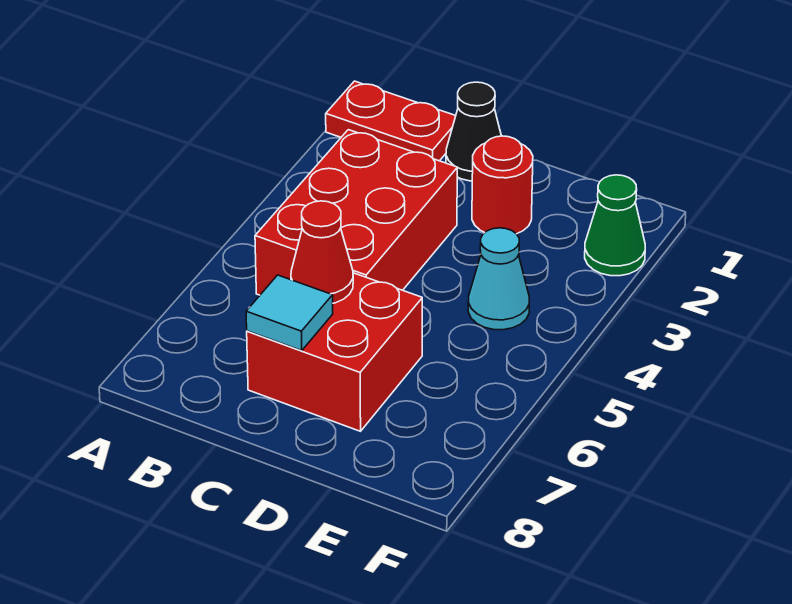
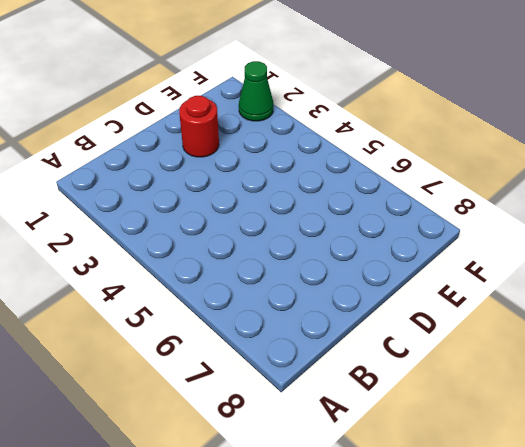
none -> red 1x2 plate [326,81,456,161]
none -> red 2x3 brick [255,130,457,295]

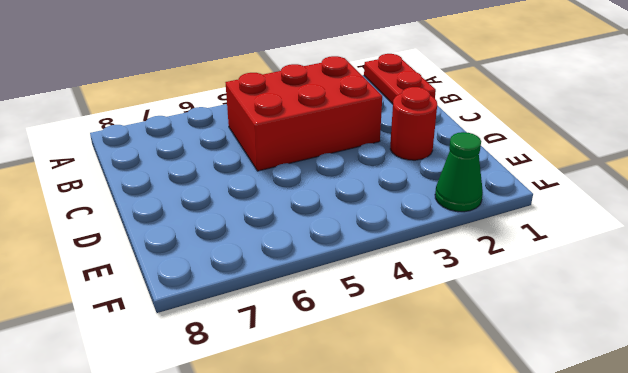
none -> black 1x1 cone [446,82,501,181]
none -> red 2x2 brick [247,273,422,431]

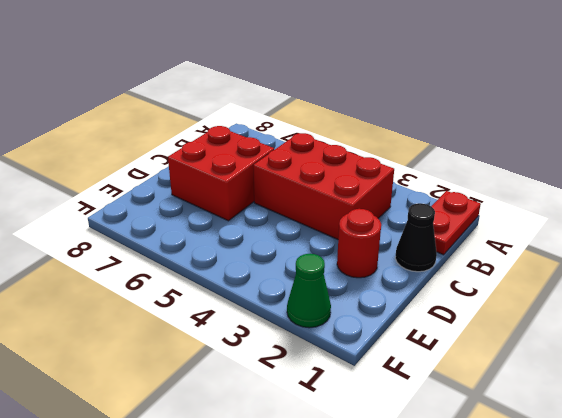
none -> cyan 1x1 cone [468,228,529,330]
none -> red 1x1 cone [291,201,353,303]

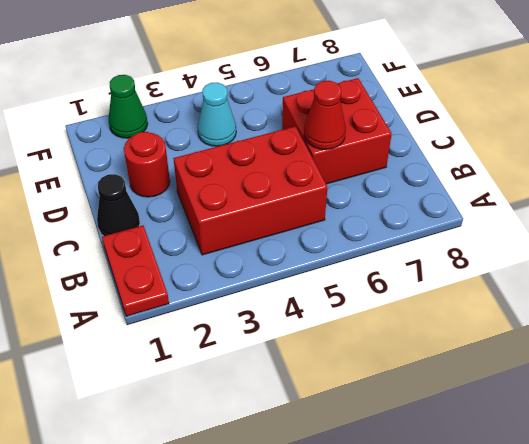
none -> cyan 1x1 tile [246,275,333,351]

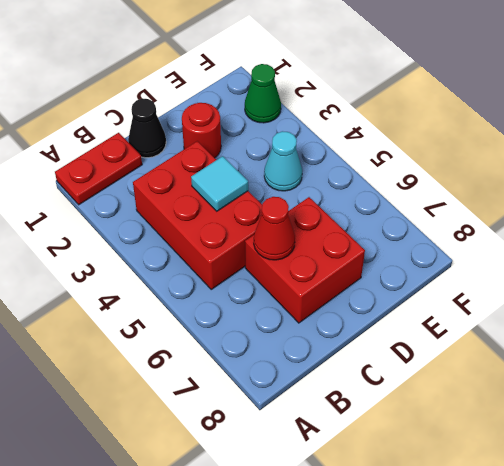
cyan 1x1 tile [191,156,248,211] -> cyan 1x1 tile moved to [246,275,333,351]

